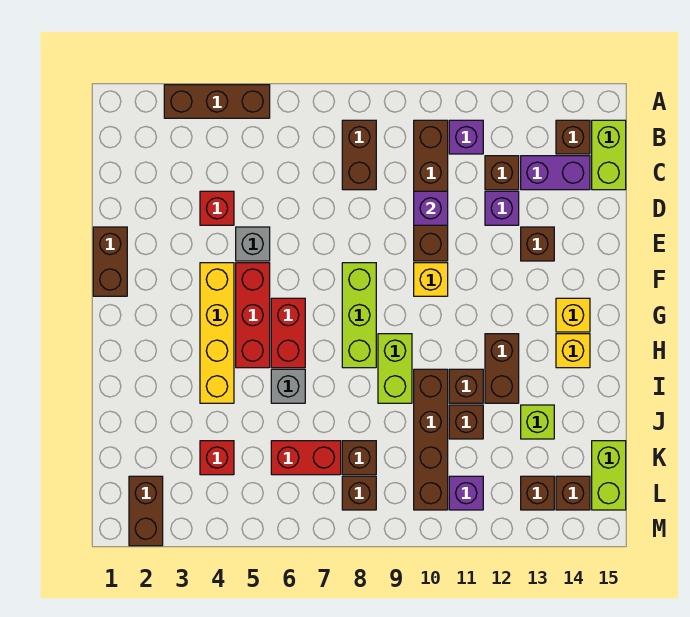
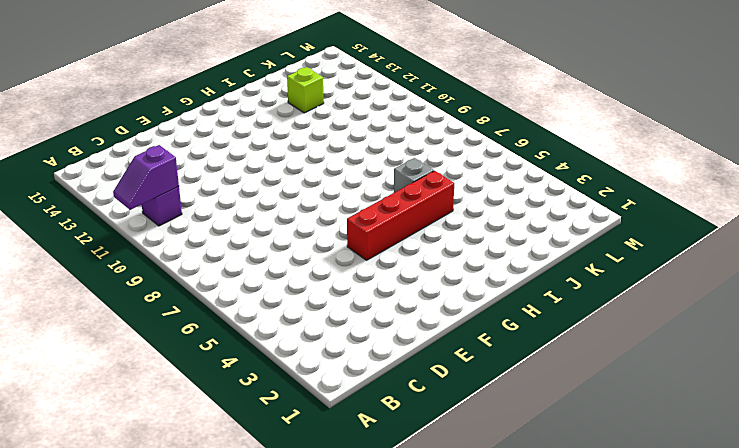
purple 1x2 slope [113,145,179,210] -> none
red 1x4 brick [347,171,454,260] -> red 1x3 brick [236,263,270,368]
none -> brown 1x3 brick [164,85,270,118]
none -> brown 1x2 brick [342,120,376,190]
none -> brown 1x4 brick [414,120,448,261]
none -> brown 1x1 brick [556,120,590,154]

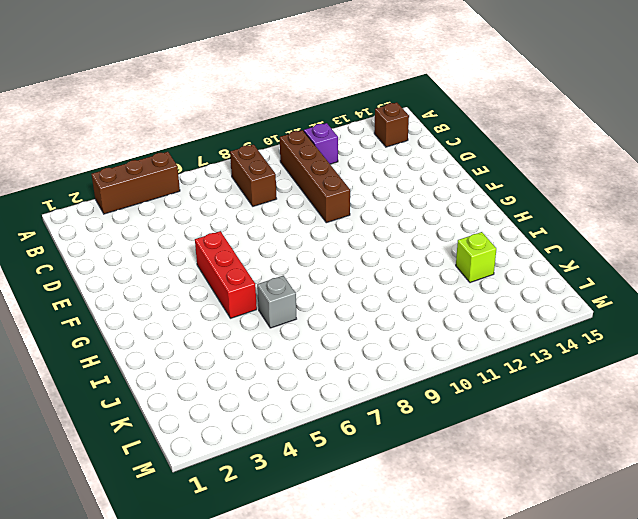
none -> lime 1x2 brick [592,120,626,190]
none -> brown 1x1 brick [485,156,519,190]
none -> purple 1x2 brick [521,156,590,190]
none -> red 1x1 brick [200,191,234,225]

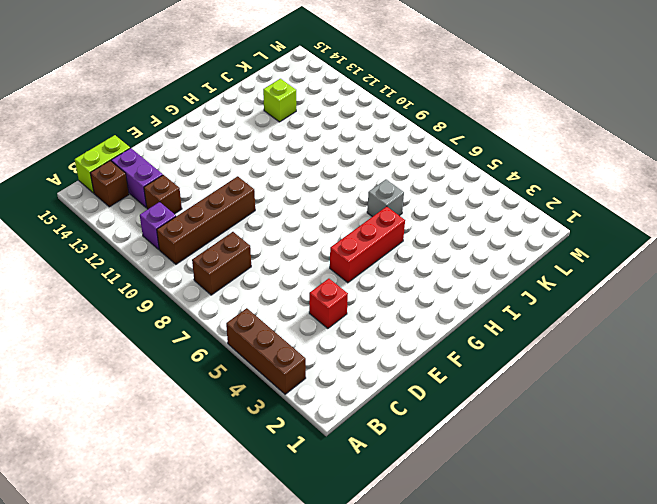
none -> purple 1x1 brick [485,191,519,225]
none -> brown 1x2 brick [93,227,127,296]
none -> grey 1x1 brick [236,227,270,261]
none -> brown 1x1 brick [521,227,554,261]

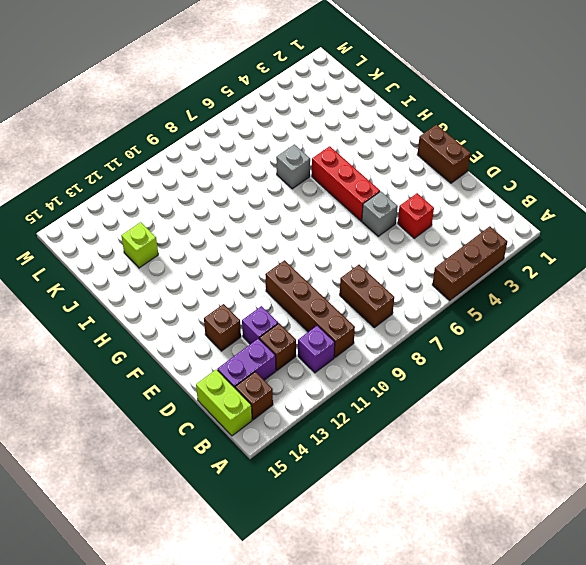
none -> yellow 1x4 brick [200,263,234,403]
none -> lime 1x3 brick [342,263,376,368]
none -> yellow 1x1 brick [414,263,448,296]
none -> red 1x2 brick [271,298,305,368]

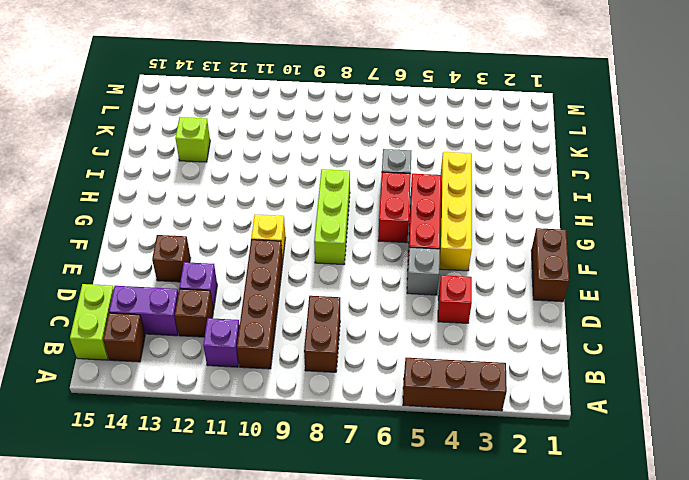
none -> yellow 1x1 brick [556,298,590,332]
none -> lime 1x2 brick [378,334,412,403]
none -> brown 1x2 brick [485,334,519,403]
none -> yellow 1x1 brick [556,334,590,368]

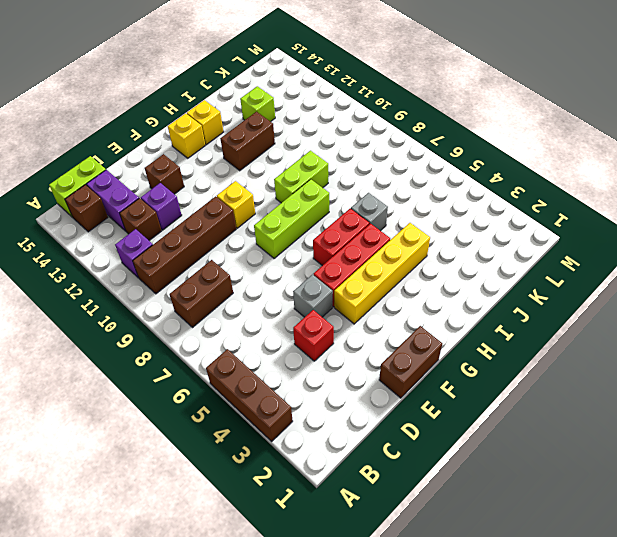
none -> brown 1x4 brick [414,369,448,510]
none -> brown 1x1 brick [449,369,483,403]
none -> brown 1x1 brick [449,405,483,439]
none -> red 1x1 brick [200,441,234,475]

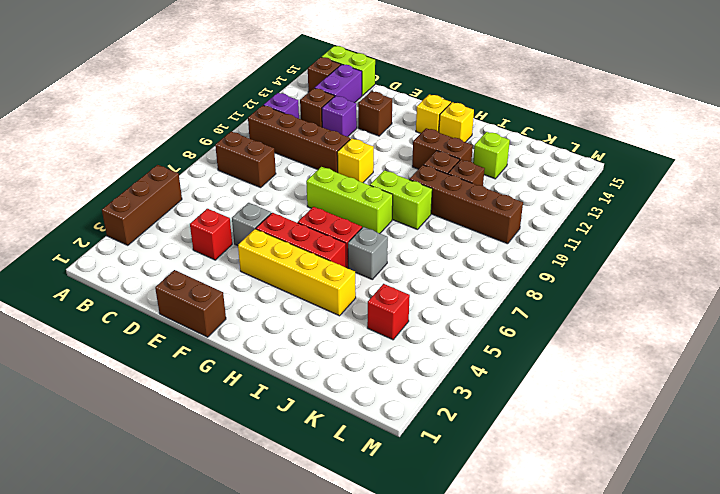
none -> red 1x2 brick [271,441,341,475]
none -> brown 1x1 brick [342,441,376,475]
none -> lime 1x2 brick [592,441,626,510]
none -> brown 1x2 brick [129,476,163,546]

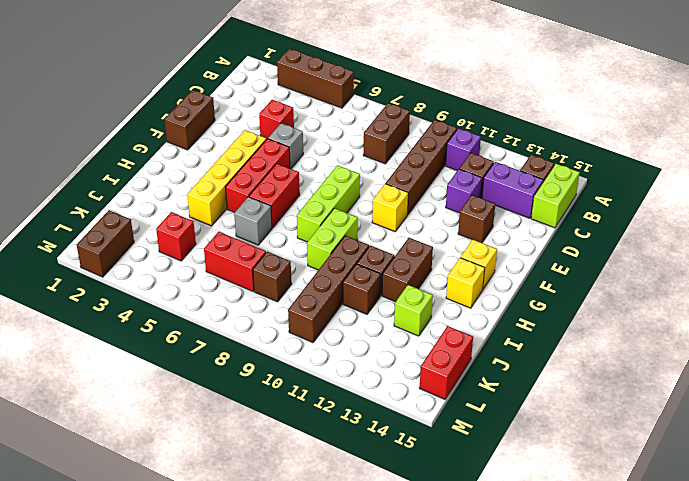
red 1x2 brick [420,326,473,399] -> lime 1x2 brick [592,441,626,510]
none -> brown 1x1 brick [342,476,376,510]
none -> purple 1x1 brick [449,476,483,510]
none -> brown 1x1 brick [521,476,554,510]
none -> brown 1x1 brick [556,476,590,510]

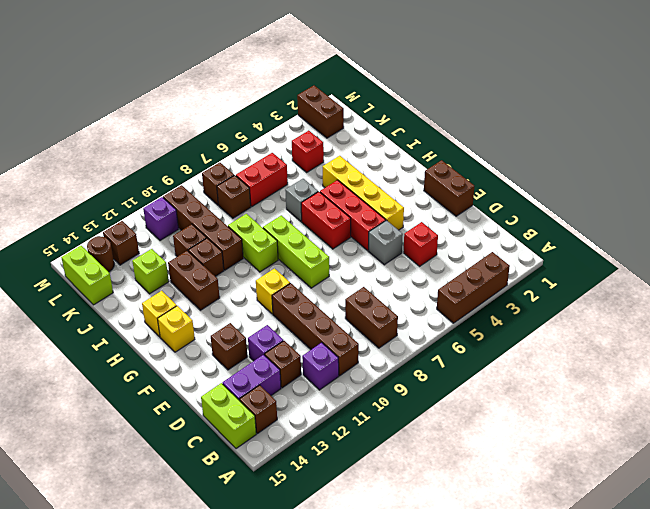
brown 1x1 round brick [87,236,114,272] -> brown 1x1 brick [556,476,590,510]
none -> purple 1x1 brick [414,191,448,225]

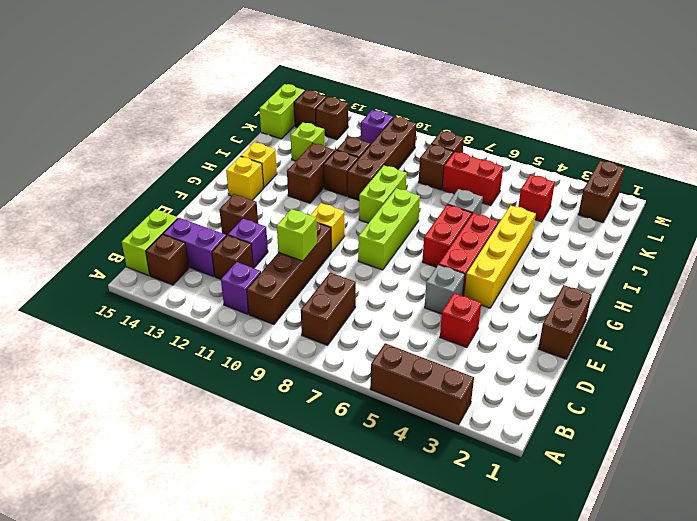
lime 1x1 brick [277,209,317,261] -> purple 1x1 brick [414,191,448,225]

